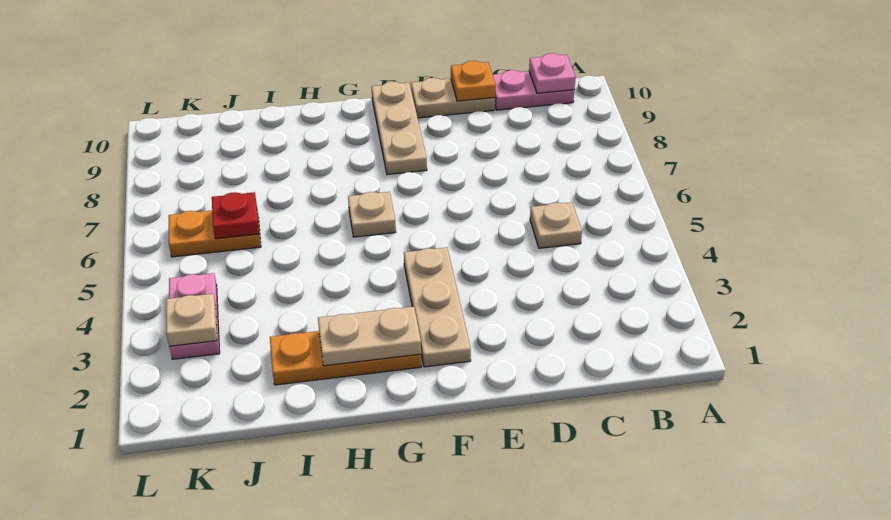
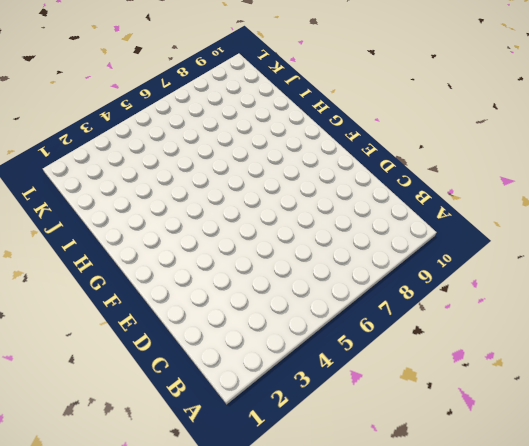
none -> pink 1x2 plate [493,70,574,110]
none -> tan 1x1 plate [530,202,582,248]
none -> tan 1x2 plate [411,78,495,118]

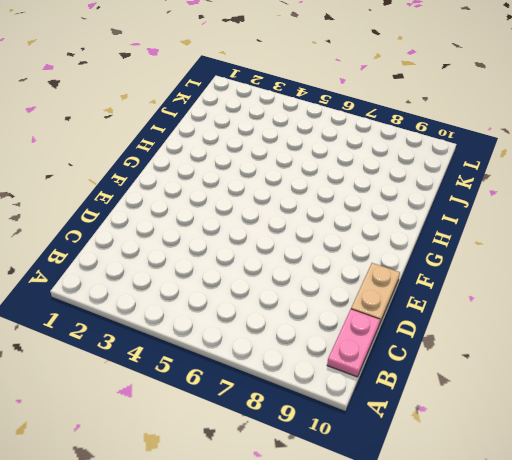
none -> tan 1x1 plate [530,202,582,248]
none -> tan 1x3 plate [404,248,471,367]
none -> tan 1x3 plate [372,82,427,175]

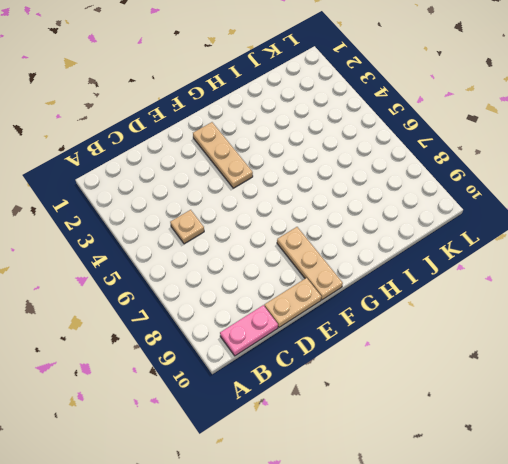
none -> orange 1x3 plate [270,331,422,385]
none -> tan 1x1 plate [348,192,396,237]
none -> orange 1x2 plate [169,210,261,257]

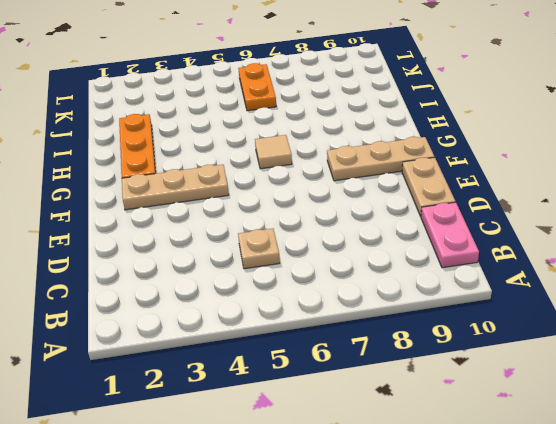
tan 1x1 tile [255,135,292,169] -> tan 1x1 plate [348,192,396,237]
none -> pink 1x2 plate [169,273,220,359]
none -> pink 1x1 plate [529,53,576,93]
none -> orange 1x1 plate [451,61,496,101]

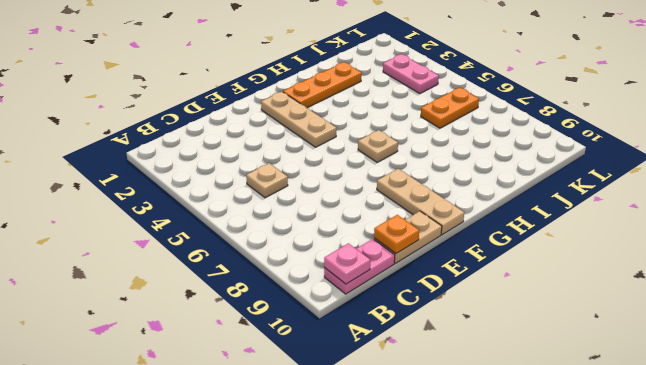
none -> tan 1x2 plate [318,307,421,366]
none -> red 1x1 plate [212,192,259,239]
none -> tan 1x1 plate [166,294,217,346]

